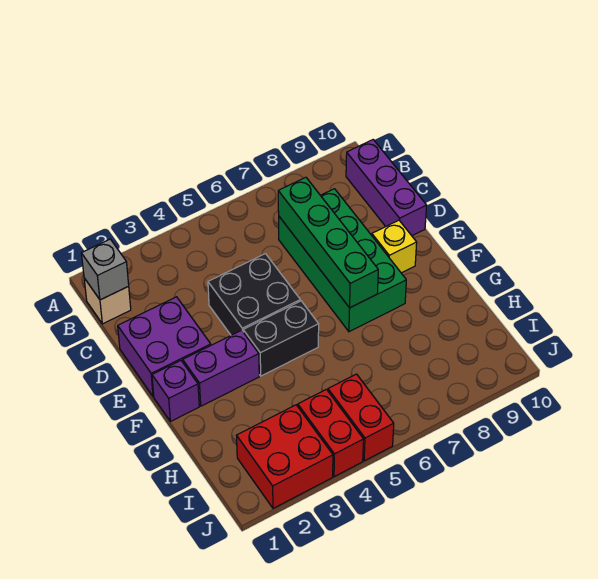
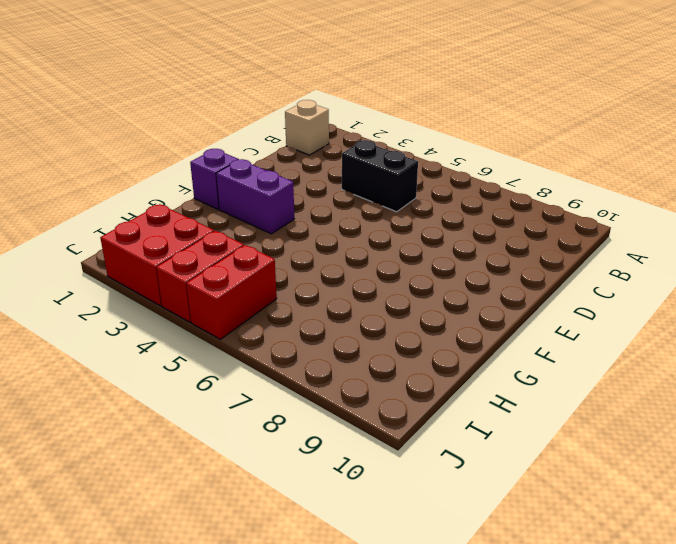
black 1x2 brick [342,140,418,212] -> black 1x2 brick moved to [243,301,319,376]
none -> purple 1x3 brick [346,140,427,236]
none -> green 2x4 brick [279,189,406,332]
none -> purple 2x2 brick [118,297,211,397]

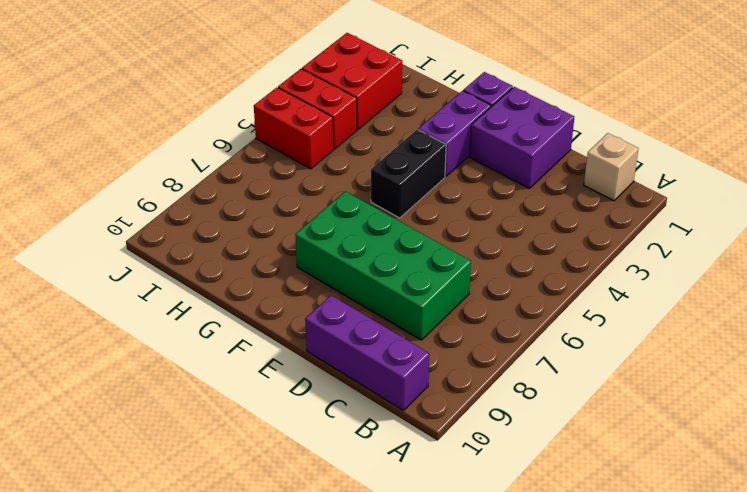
none -> black 2x2 brick [208,254,300,335]
none -> yellow 1x1 brick [372,220,417,273]
none -> grey 1x1 brick [81,239,129,300]

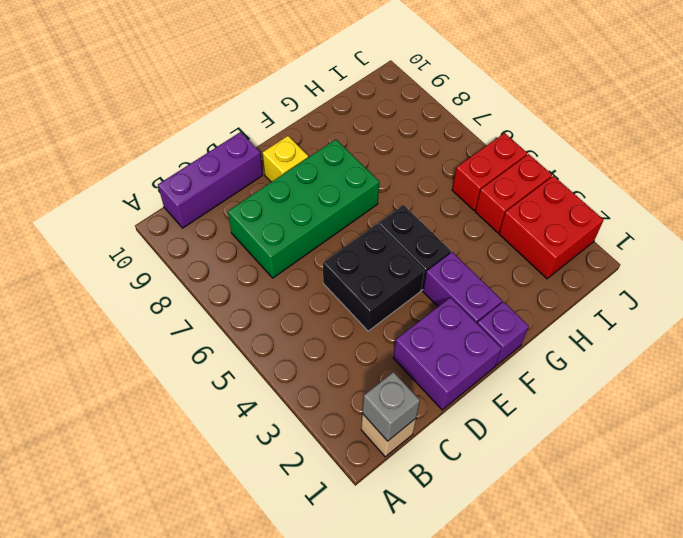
none -> green 1x4 brick [278,177,378,308]

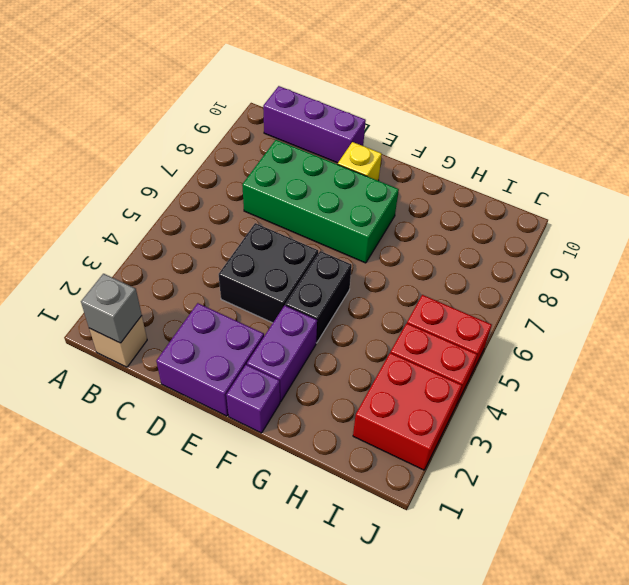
none -> green 1x4 brick [278,177,378,308]

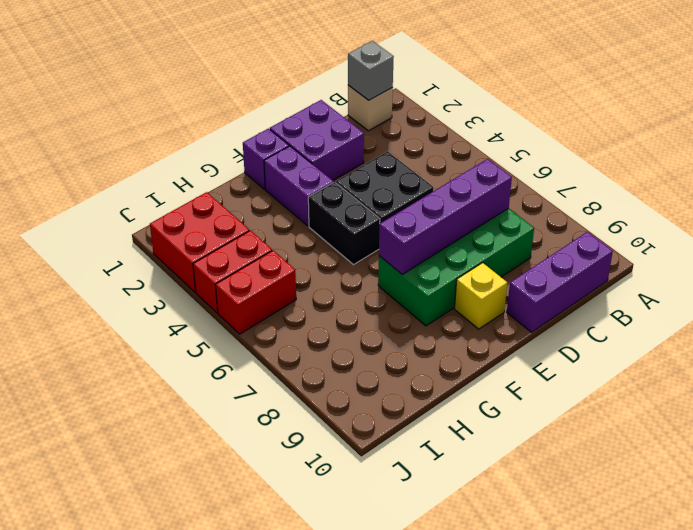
purple 1x4 brick [379,159,512,274] -> green 1x4 brick [278,177,378,308]

